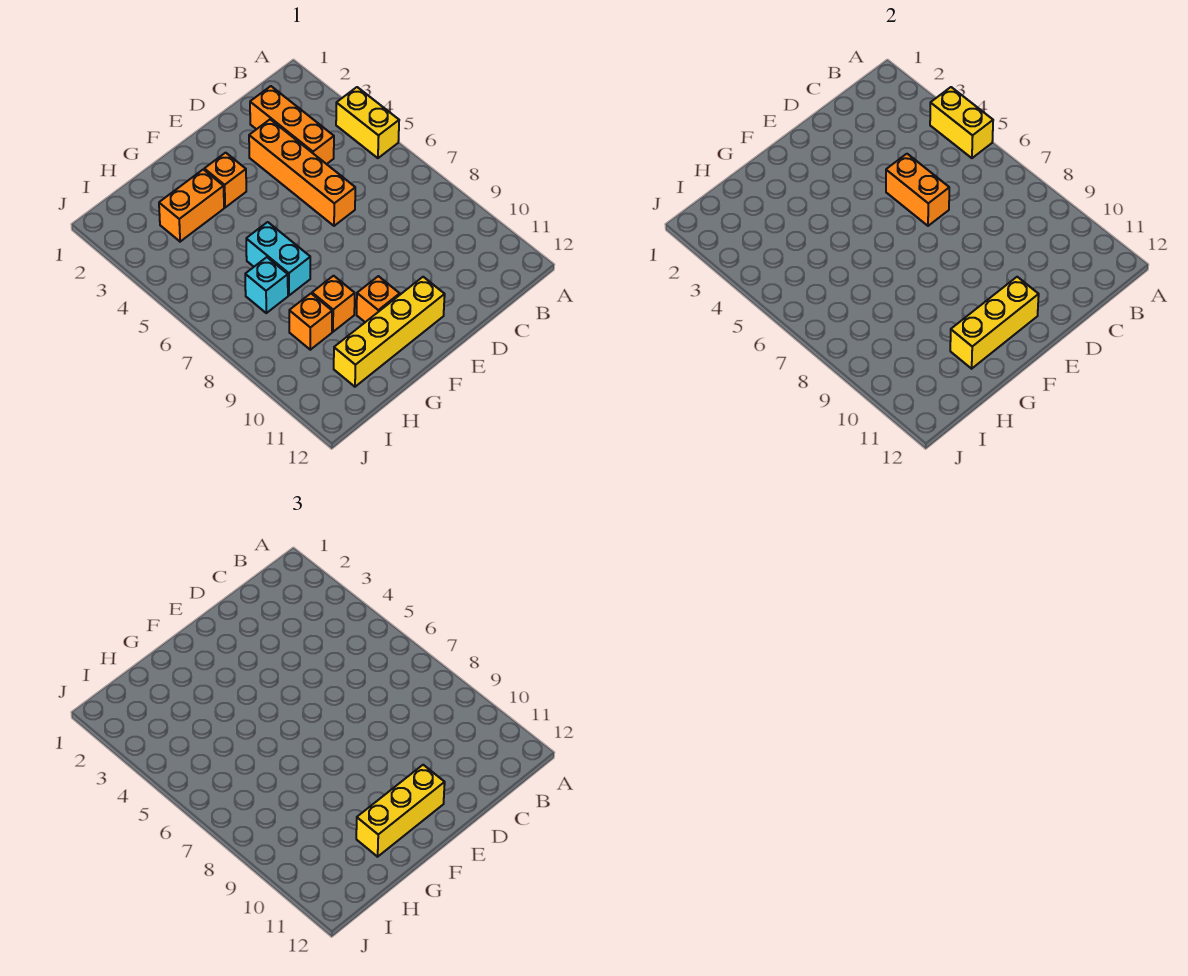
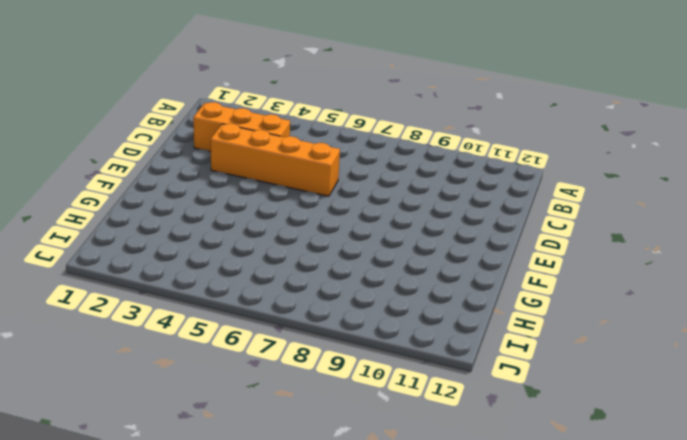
none -> yellow 1x2 brick [336,87,399,158]
none -> yellow 1x4 brick [334,277,445,387]
none -> orange 1x1 brick [204,153,246,207]

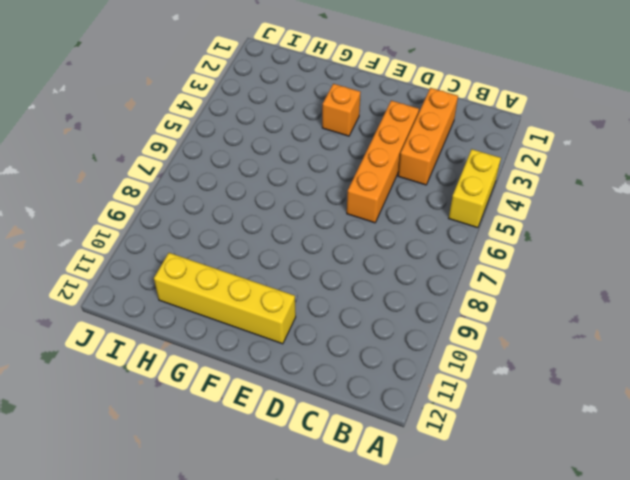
none -> orange 1x1 brick [357,276,400,322]
none -> orange 1x2 brick [159,169,224,242]
none -> cyan 1x2 brick [246,222,310,295]

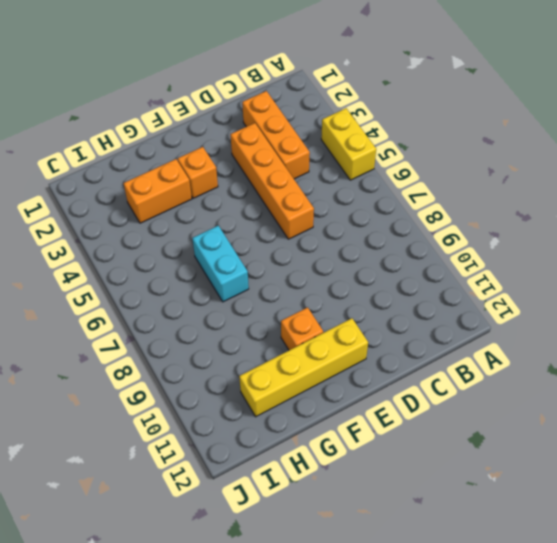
none -> orange 1x1 brick [312,276,355,332]
none -> cyan 1x1 brick [245,257,288,313]
none -> orange 1x1 brick [289,294,332,350]

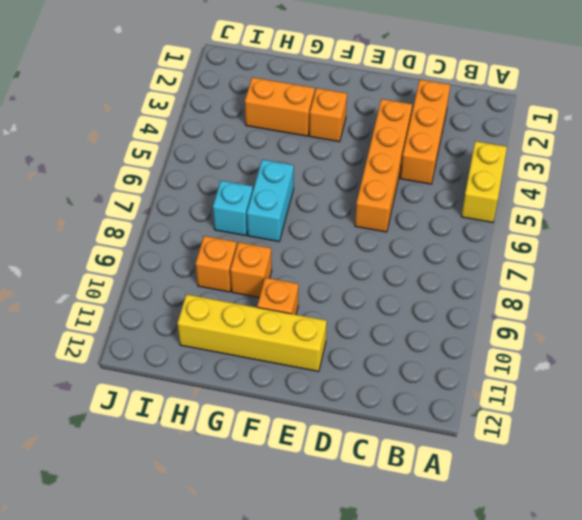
none -> yellow 1x2 brick [930,87,993,158]
none -> orange 1x2 brick [886,154,949,226]
none -> yellow 1x3 brick [950,277,1039,369]

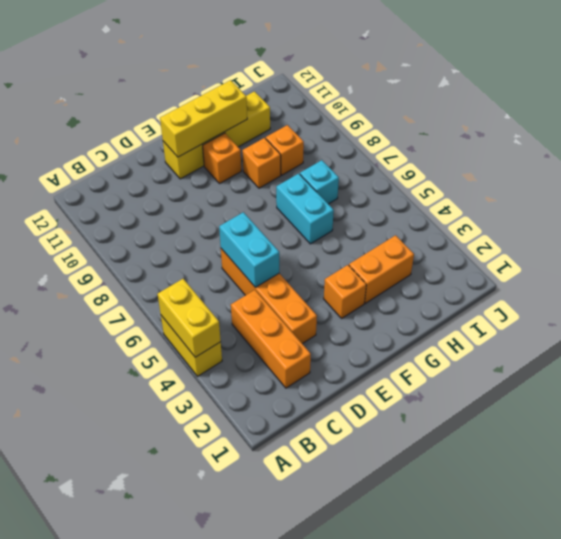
cyan 1x2 brick [219,212,279,287] -> orange 1x2 brick [886,154,949,226]
none -> yellow 1x3 brick [356,765,445,857]

